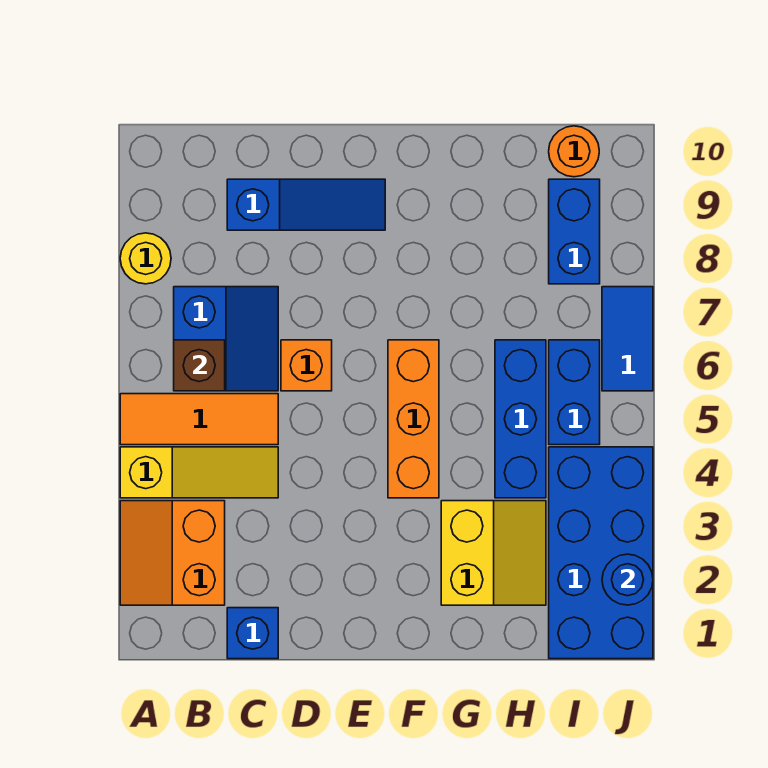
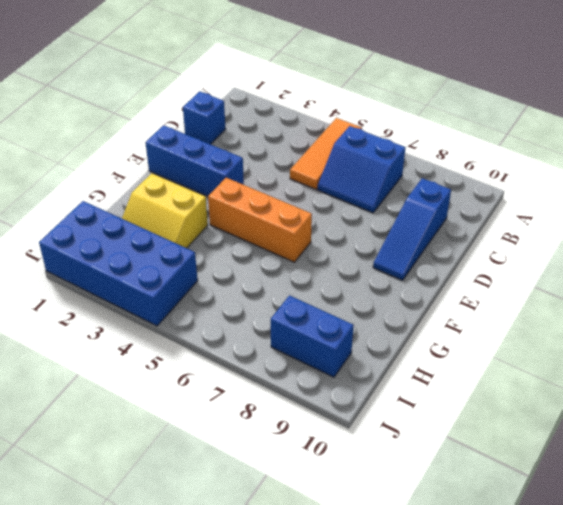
blue 1x3 brick [146,125,244,196] -> blue 1x3 brick moved to [495,340,546,498]
none -> orange 2x2 slope [120,501,225,605]
none -> yellow 1x3 slope [120,447,278,498]
none -> yellow 1x1 round brick [120,233,171,284]

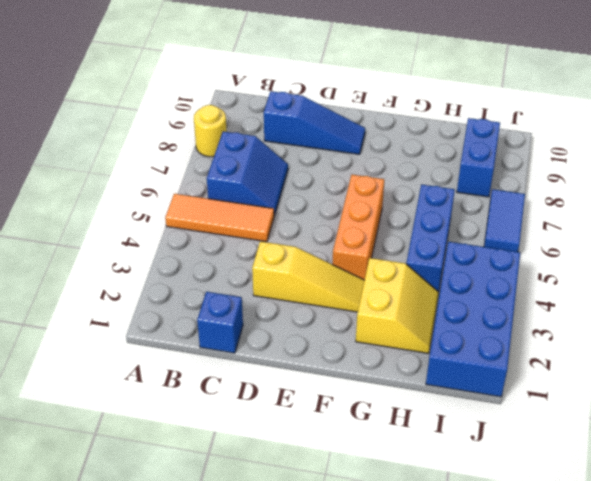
yellow 1x3 slope [252,241,364,312] -> yellow 1x3 slope moved to [120,447,278,498]
none -> orange 2x2 slope [120,501,225,605]
none -> orange 1x1 brick [281,340,332,391]
none -> blue 1x2 brick [549,340,600,445]

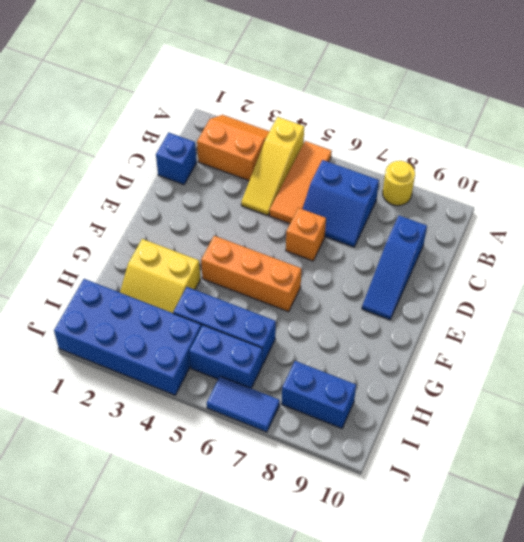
none -> orange 1x1 round brick [549,126,599,177]
none -> brown 1x1 brick [174,340,225,391]
none -> blue 1x1 round brick [602,554,653,605]

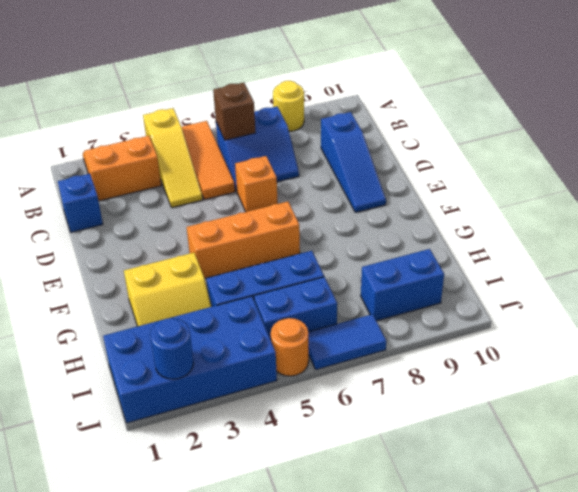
orange 1x1 round brick [271,318,309,376] -> orange 1x1 round brick moved to [549,126,599,177]

